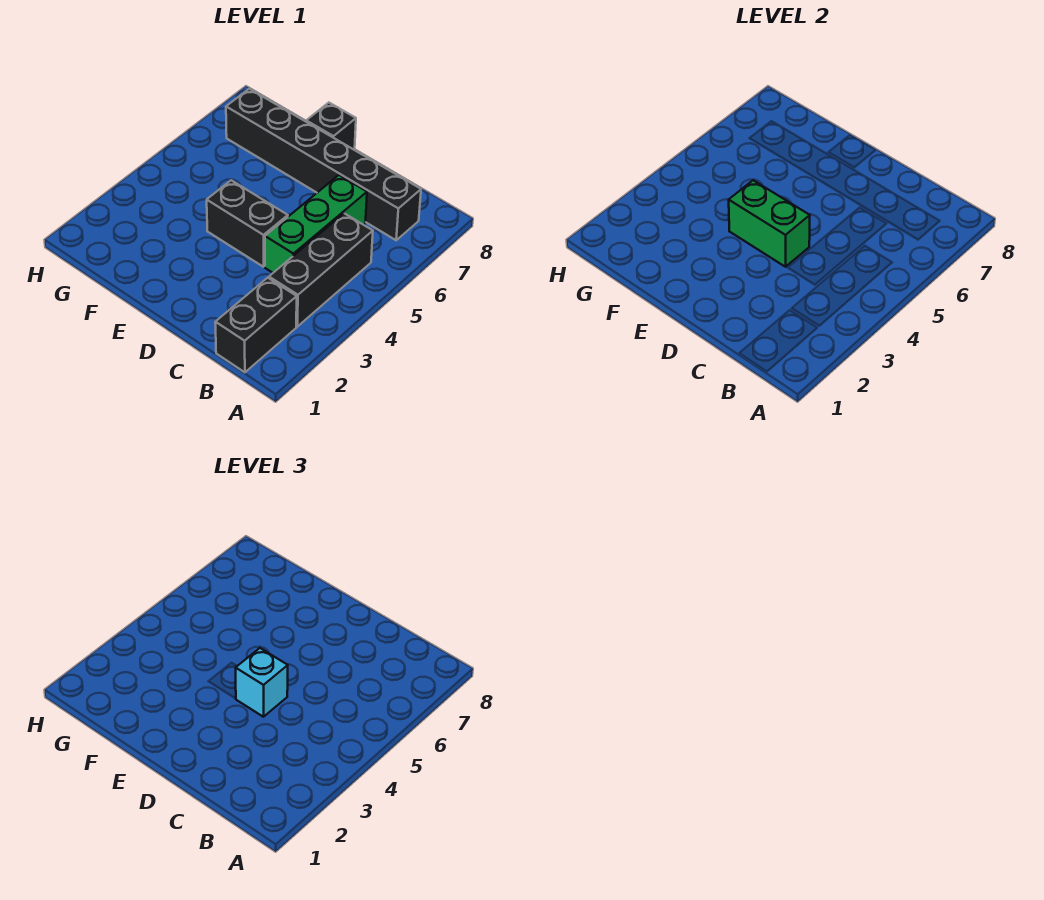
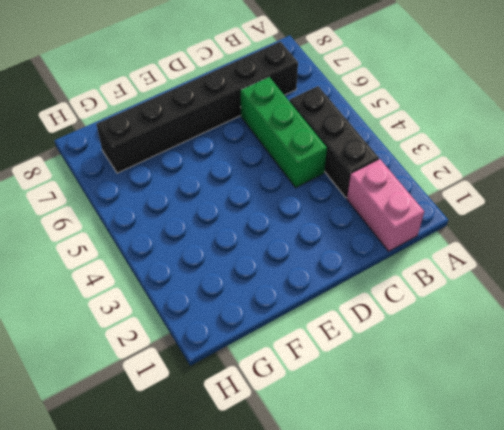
pink 1x2 brick [347,159,424,251] -> black 1x2 brick [215,278,297,372]
none -> black 1x2 brick [207,180,288,267]
none -> black 1x1 brick [306,103,356,150]

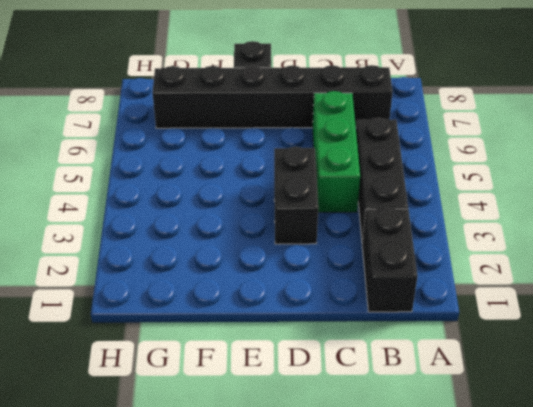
black 1x2 brick [274,147,318,244] -> black 1x2 brick turned to [207,180,288,267]
none -> green 1x2 brick [729,180,810,267]
none -> cyan 1x1 brick [236,648,288,717]

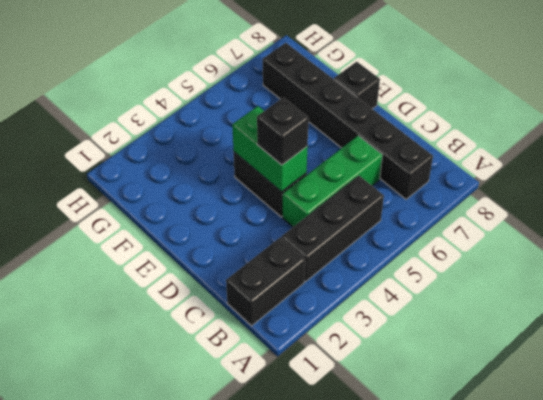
black 1x1 brick [257,97,309,165] -> cyan 1x1 brick [236,648,288,717]

